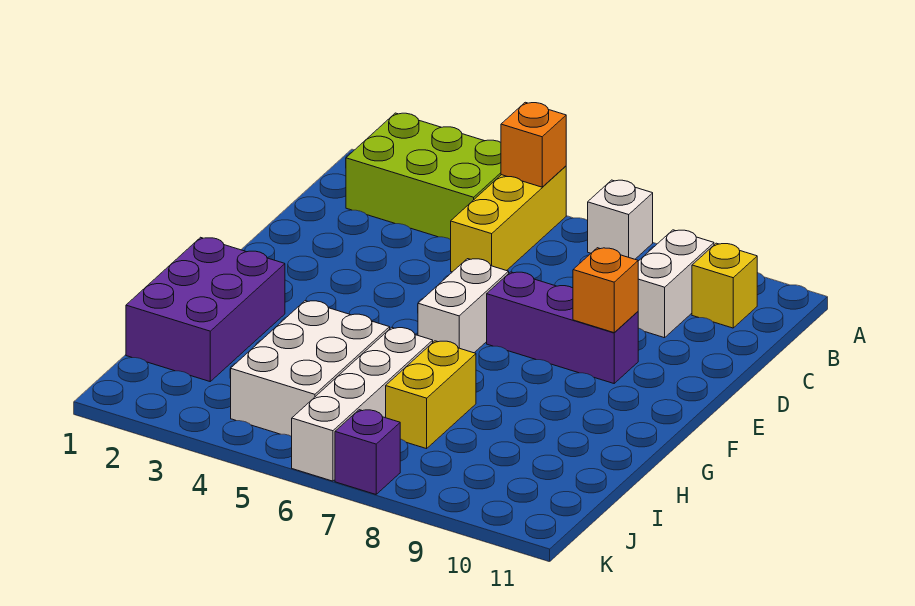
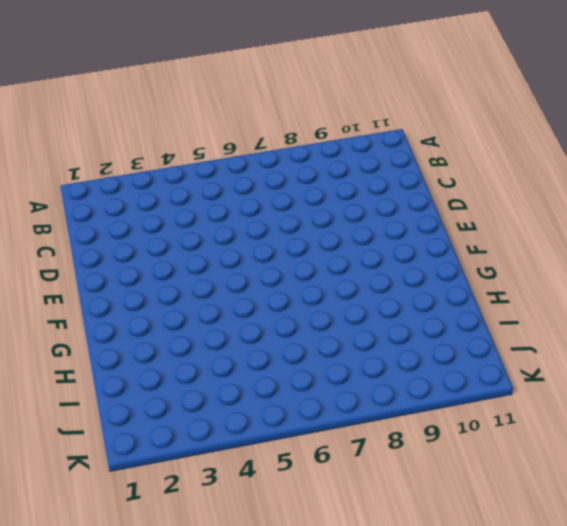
none -> lime 2x3 brick [346,113,501,239]
none -> yellow 1x3 brick [451,166,566,272]
none -> white 1x1 brick [588,180,653,259]

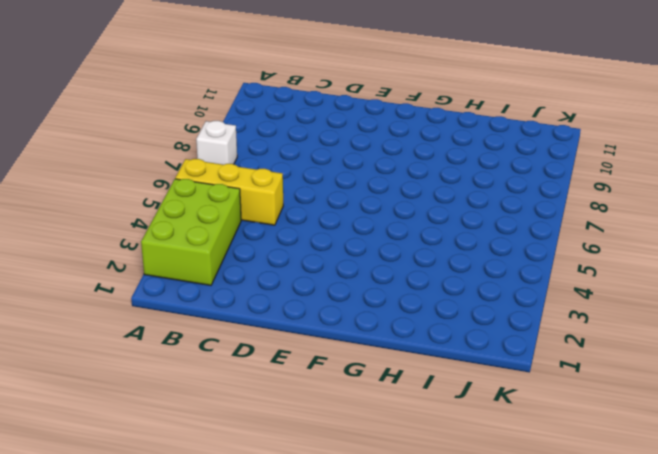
none -> white 1x2 brick [638,230,714,338]
none -> yellow 1x1 brick [692,243,757,328]
none -> white 1x2 brick [418,259,509,353]

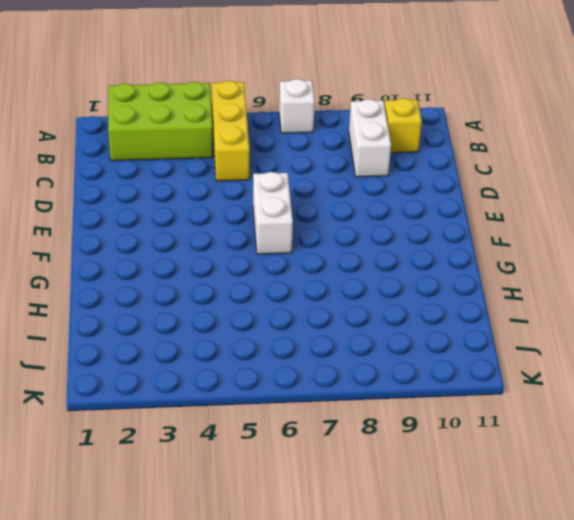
none -> purple 1x3 brick [487,272,638,383]
none -> purple 2x3 brick [126,237,285,381]
none -> white 2x3 brick [231,301,390,436]

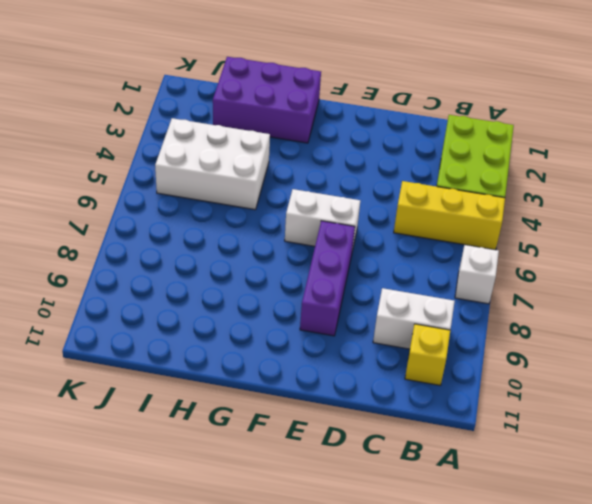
none -> white 1x4 brick [292,327,433,481]
none -> yellow 1x2 brick [386,341,476,449]
none -> purple 1x1 brick [335,410,400,494]

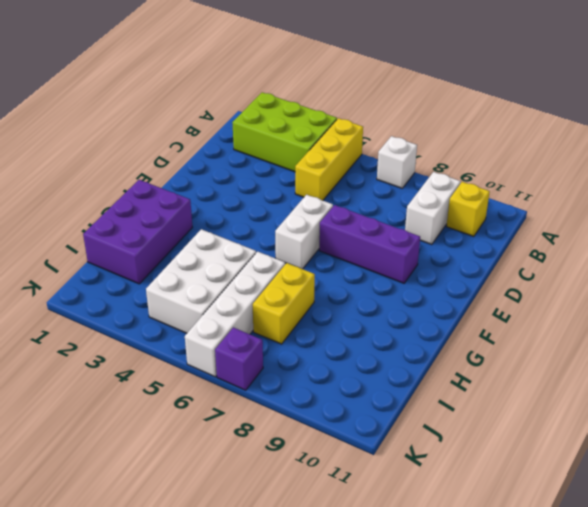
none -> orange 1x1 brick [501,102,566,187]
none -> orange 1x1 brick [573,248,638,333]

